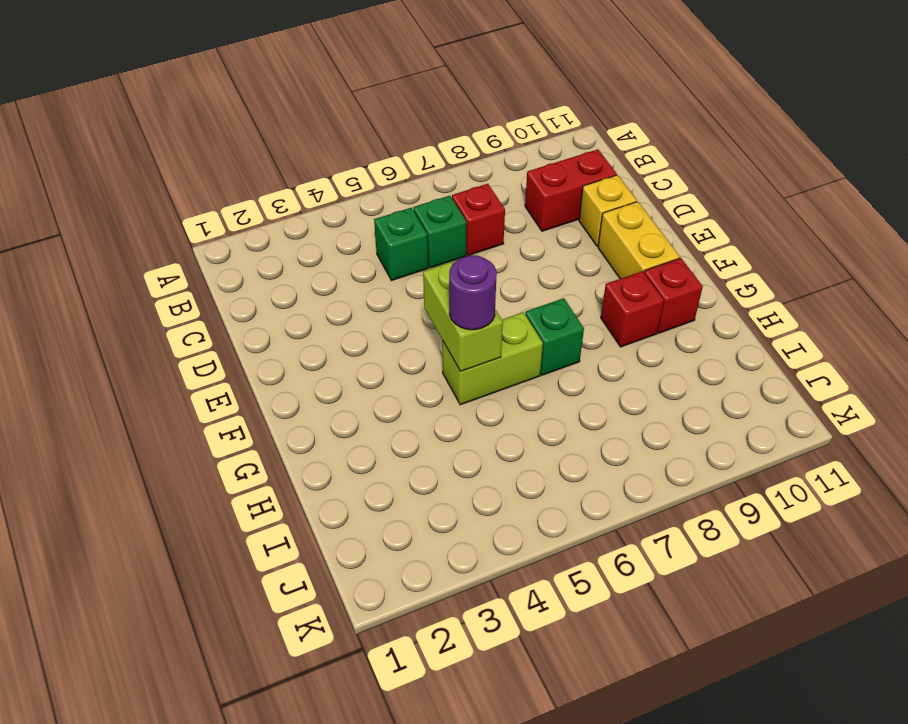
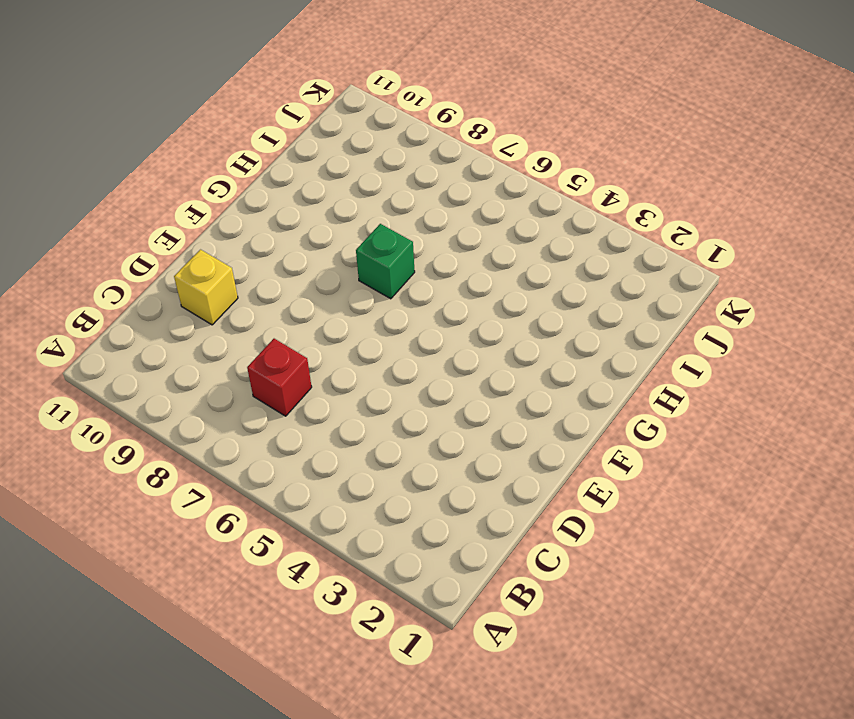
none -> green 1x1 brick [374,208,428,281]
none -> green 1x1 brick [413,196,467,268]
none -> red 1x2 brick [525,149,617,231]

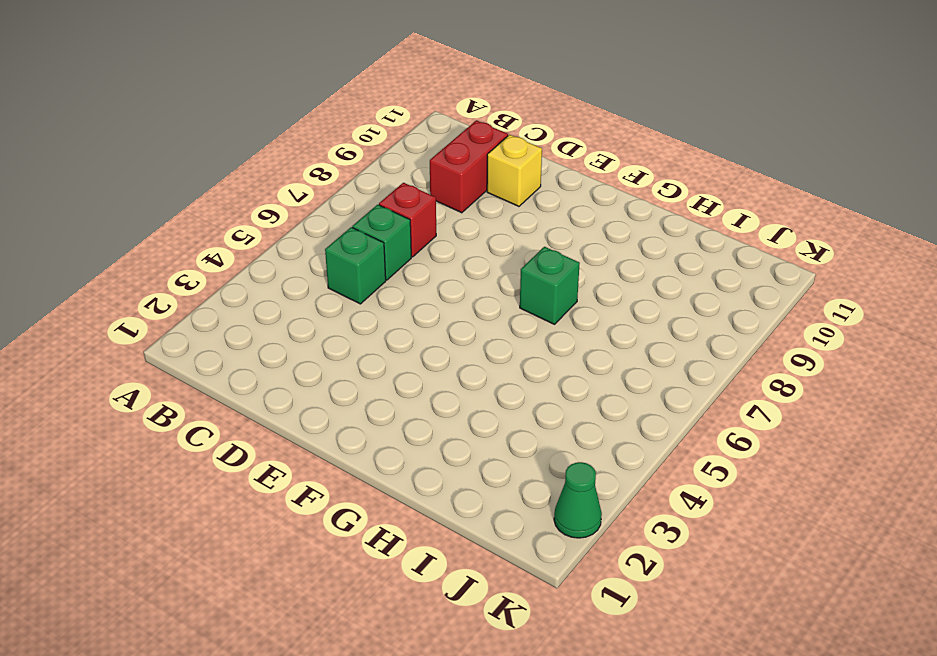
green 1x1 cone [554,462,602,538] -> none
none -> yellow 1x2 brick [598,202,680,279]
none -> lime 1x2 brick [442,312,543,405]
none -> red 1x1 brick [601,271,664,347]

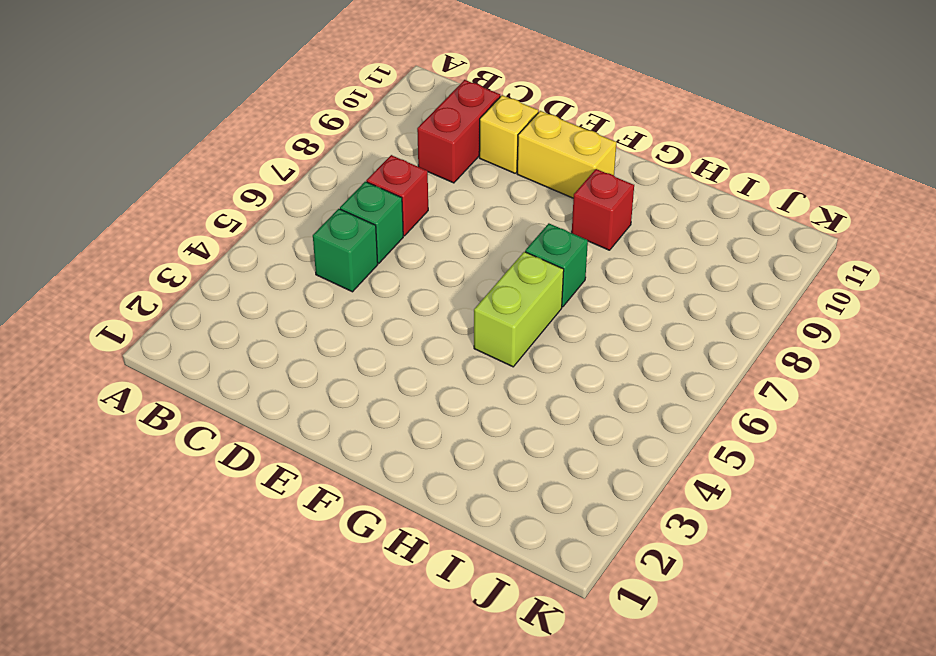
none -> red 1x1 brick [644,258,703,333]
none -> lime 1x2 brick [423,260,503,371]
none -> purple 1x1 round brick [449,255,497,330]

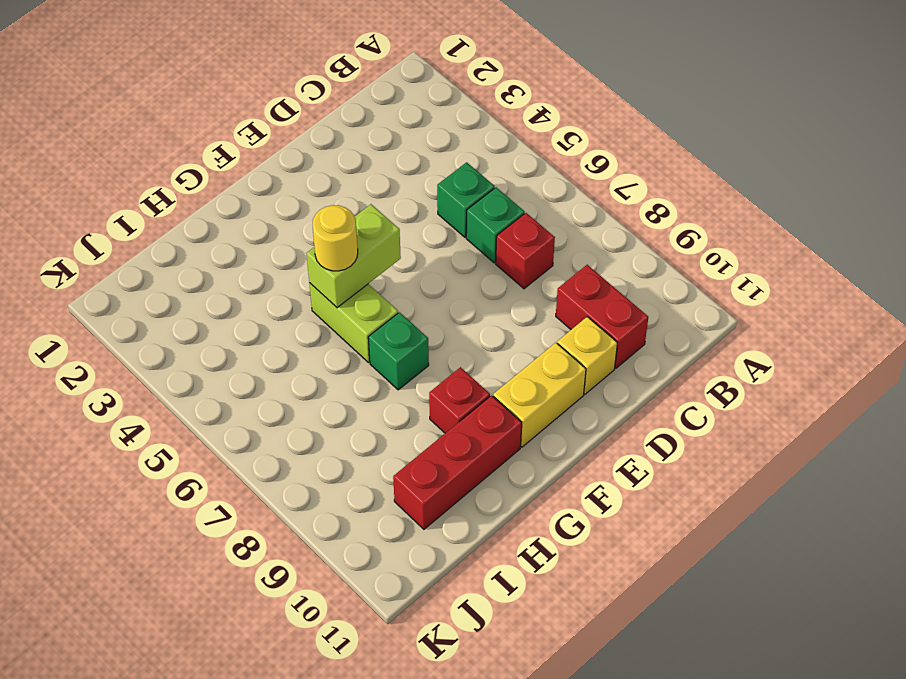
yellow 1x1 round brick [313,205,358,271] -> purple 1x1 round brick [449,255,497,330]
red 1x3 brick [393,395,522,529] -> red 1x1 brick [644,258,703,333]

